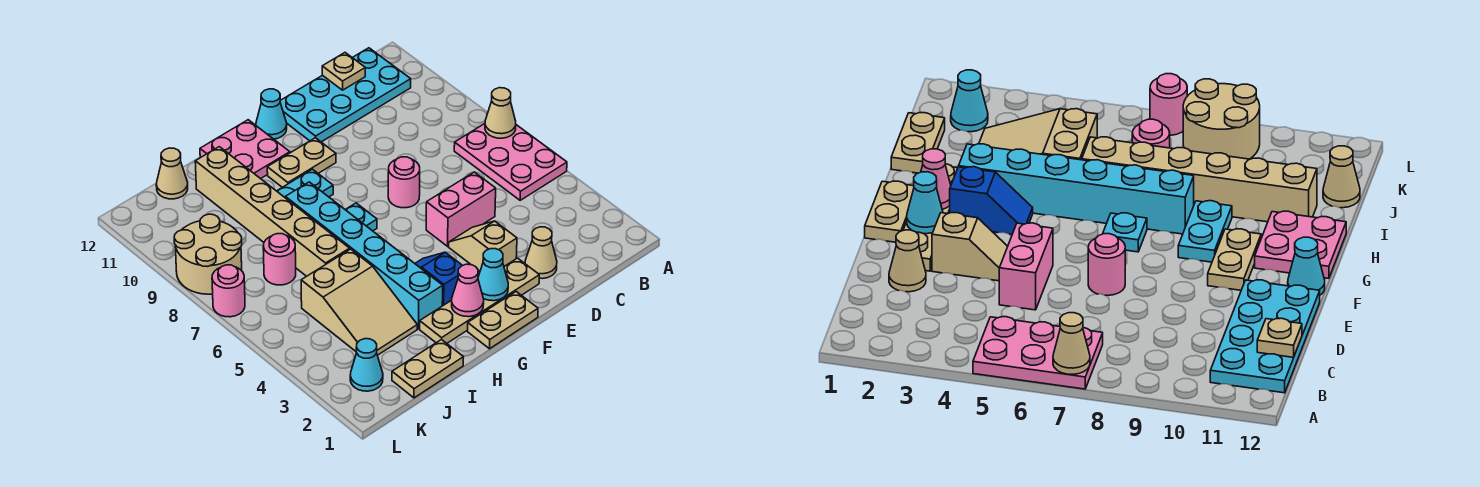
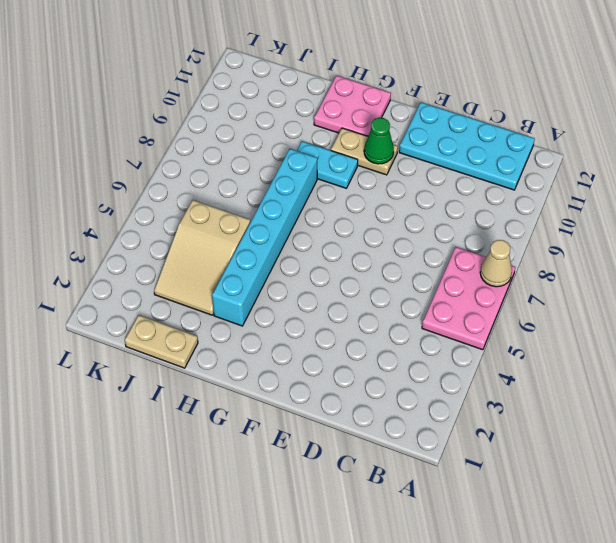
green 1x1 cone [364,118,394,164] -> none
none -> tan 1x1 cone [525,227,557,279]
none -> pink 1x2 brick [426,172,496,246]
none -> tan 1x4 plate [420,258,539,343]

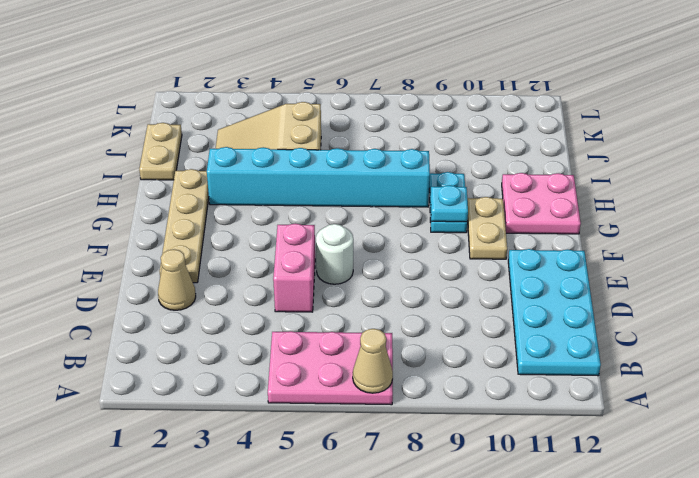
white 1x1 round brick [316,224,353,284] -> none
cyan 1x1 plate [431,185,468,222] -> cyan 1x1 plate moved to [345,203,377,231]
none -> tan 1x2 slope [449,221,517,271]
none -> pink 1x1 round brick [388,157,420,208]
none -> tan 1x2 plate [468,292,538,349]

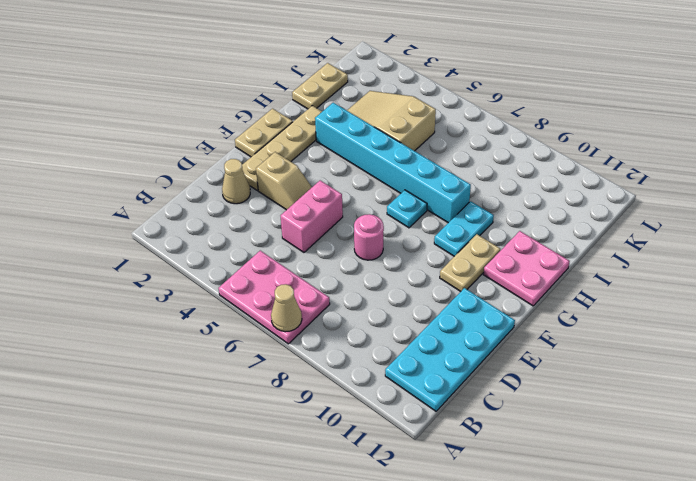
none -> cyan 1x1 cone [256,89,287,139]
none -> blue 1x2 slope [415,252,463,306]
none -> tan 1x6 brick [195,147,350,276]

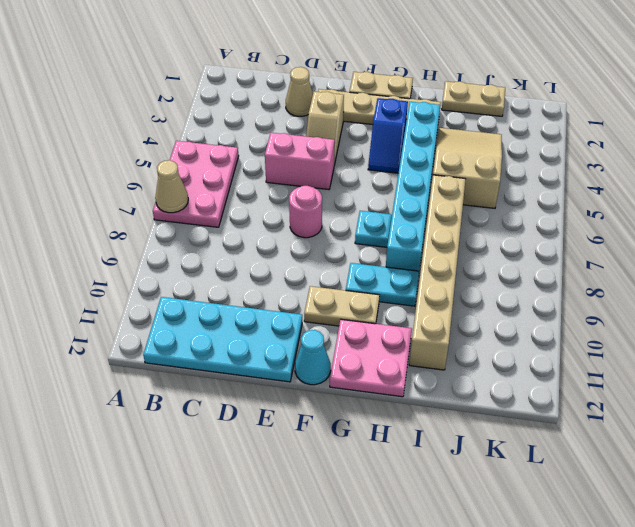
none -> pink 1x1 round brick [263,234,296,285]
none -> tan 1x1 cone [156,148,188,199]
none -> cyan 1x1 cone [350,339,383,391]

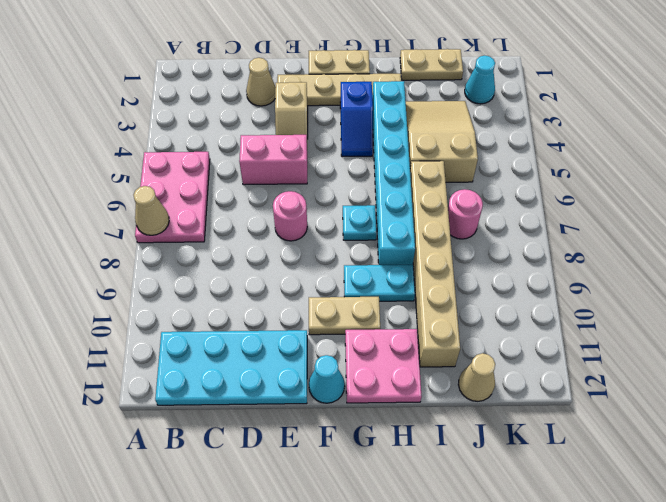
none -> tan 2x2 round brick [174,214,242,294]
none -> pink 1x1 round brick [212,265,245,317]
none -> tan 1x1 plate [322,53,365,90]

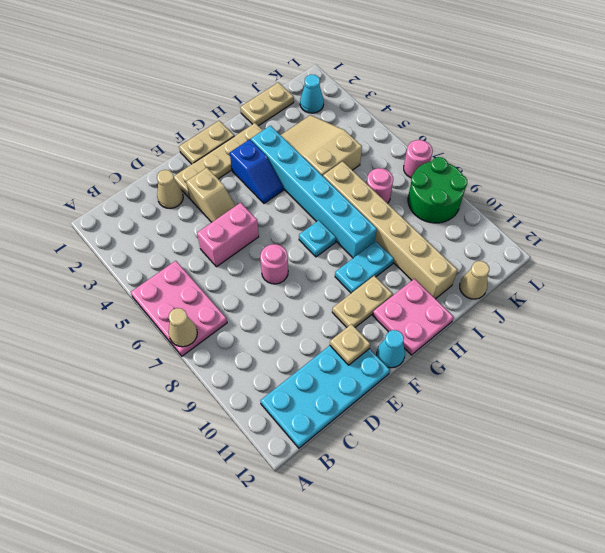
tan 1x1 plate [330,324,370,365] -> tan 1x1 plate moved to [322,53,365,90]
green 2x2 round brick [408,157,467,223] -> tan 2x2 round brick [174,214,242,294]
none -> cyan 1x1 cone [478,249,508,301]
none -> pink 1x1 cone [452,264,484,317]

